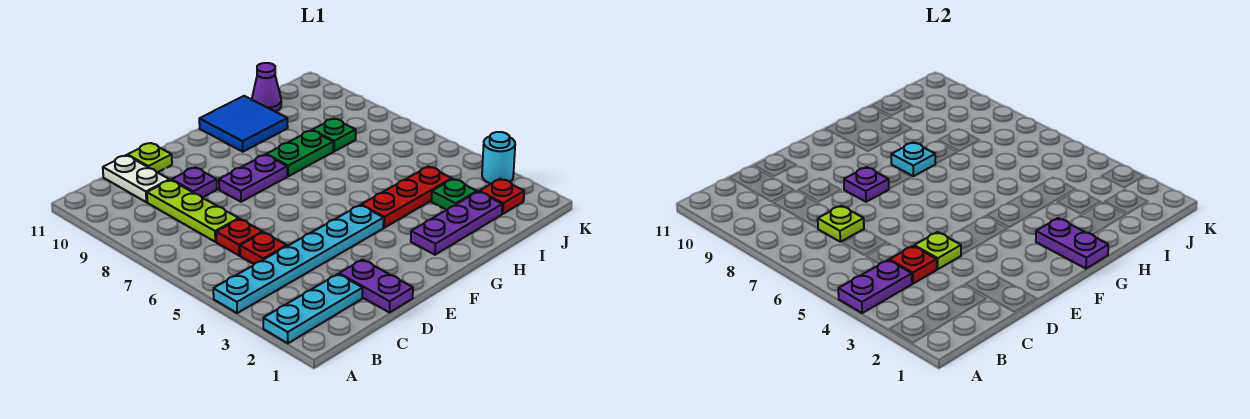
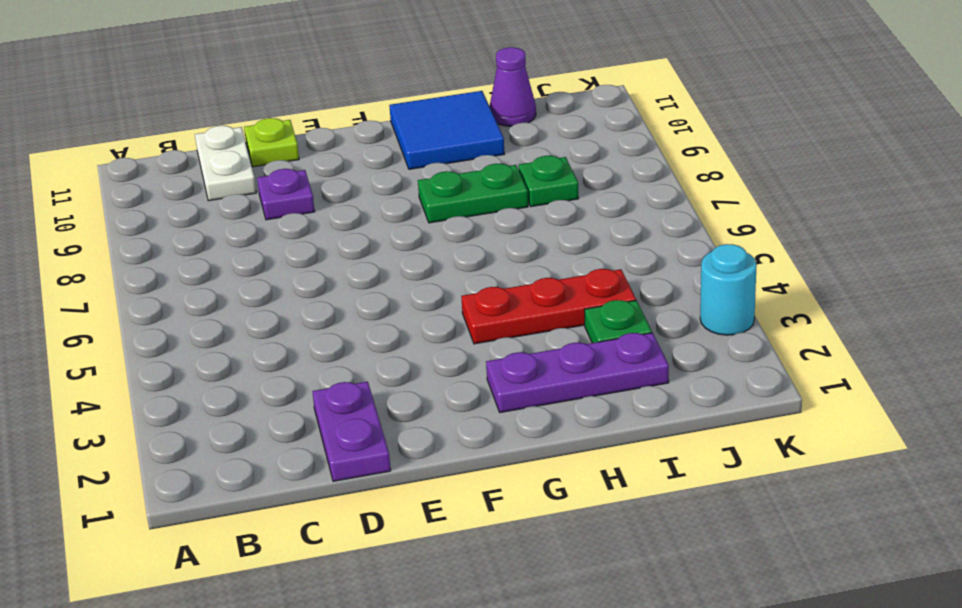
none -> cyan 1x3 plate [263,274,362,343]
none -> cyan 1x6 plate [213,205,384,313]
none -> red 1x1 plate [240,232,287,264]

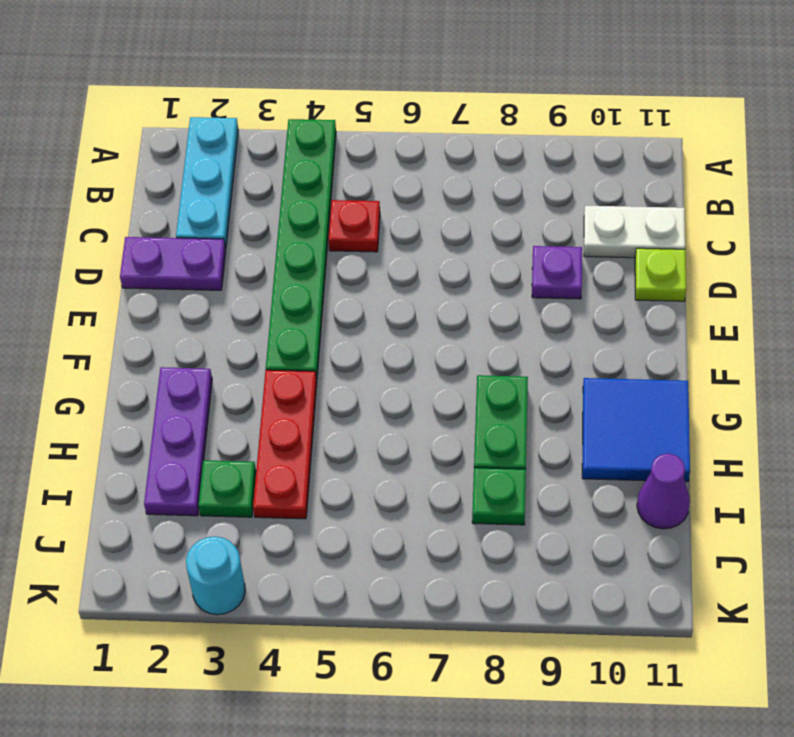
green 1x6 plate [266,119,336,379] -> cyan 1x6 plate [213,205,384,313]
none -> red 1x1 plate [216,219,263,256]
none -> lime 1x3 plate [147,180,239,242]
none -> purple 1x2 plate [219,155,287,202]

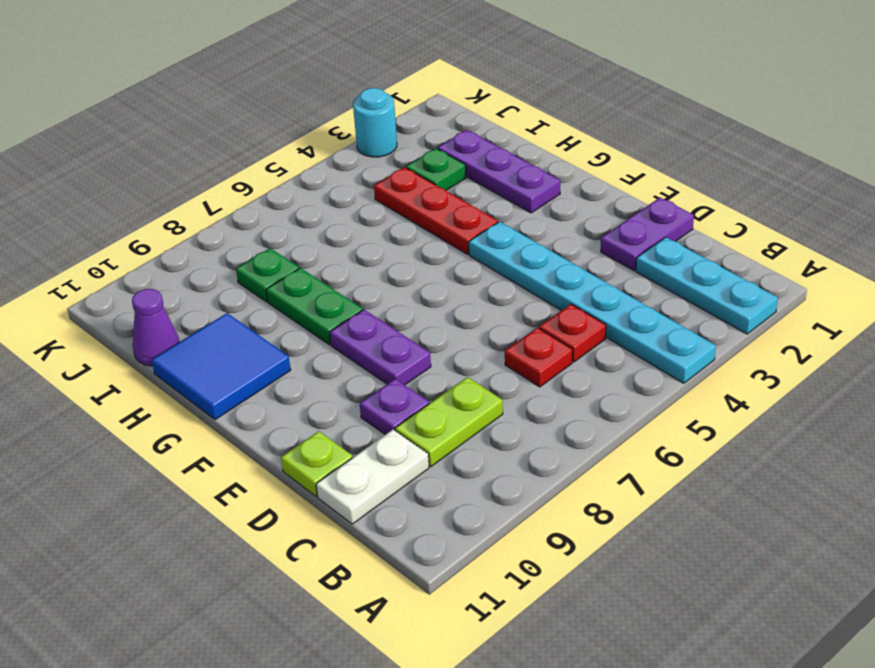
lime 1x2 plate [395,377,503,467] -> lime 1x3 plate [147,180,239,242]
none -> red 1x1 plate [479,179,524,214]
none -> purple 1x2 plate [838,260,912,313]
none -> red 1x1 plate [889,246,937,284]

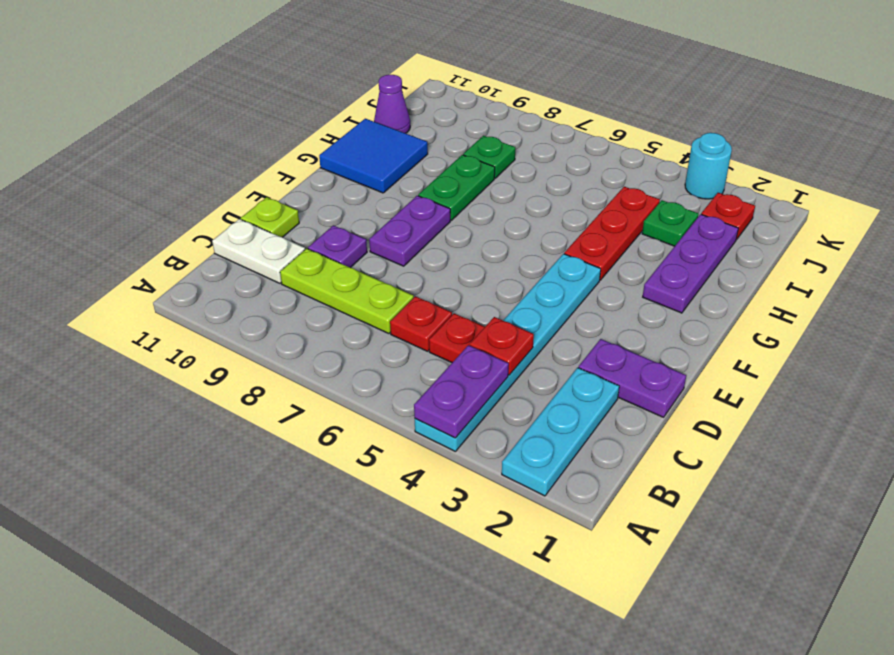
none -> lime 1x1 plate [818,206,864,242]
none -> lime 1x1 plate [914,232,961,269]
none -> purple 1x1 plate [844,167,889,202]

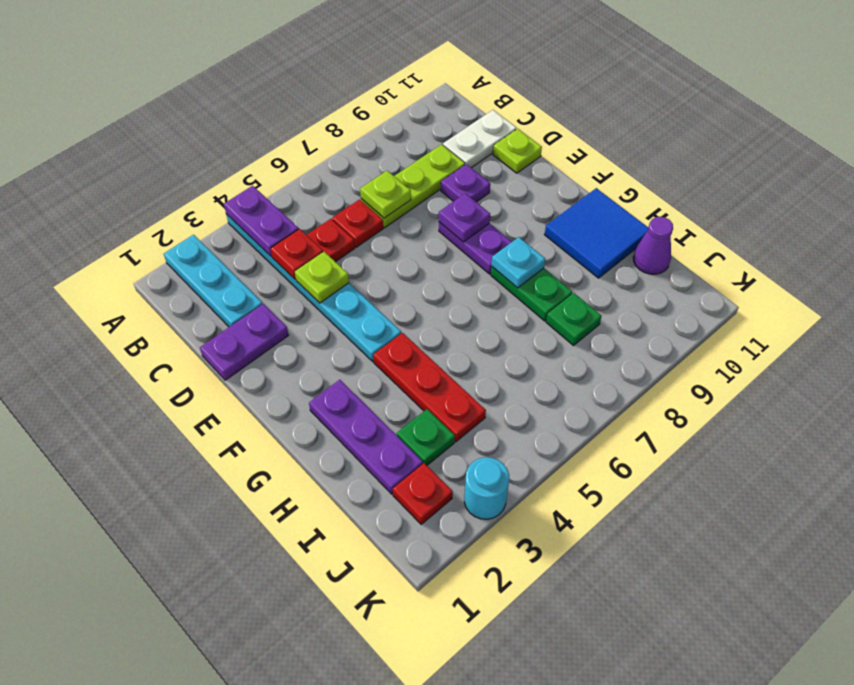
none -> purple 1x2 plate [1036,218,1108,269]

